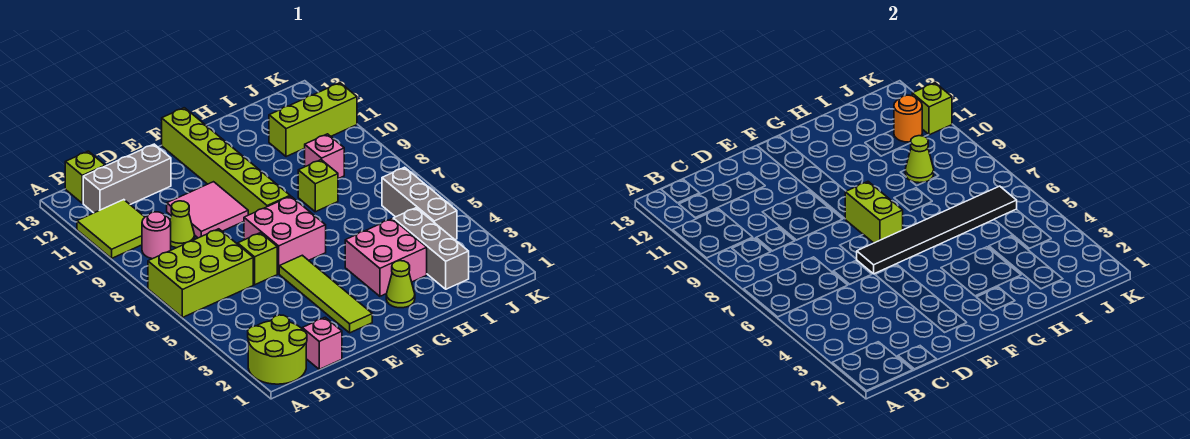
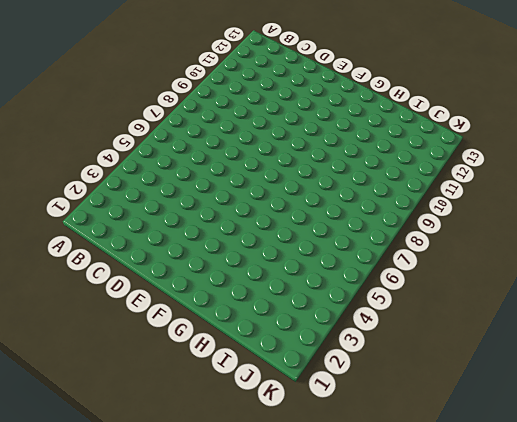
none -> lime 2x2 round brick [248,315,307,384]
none -> lime 2x3 brick [148,229,253,317]
none -> lime 2x2 tile [77,200,145,258]

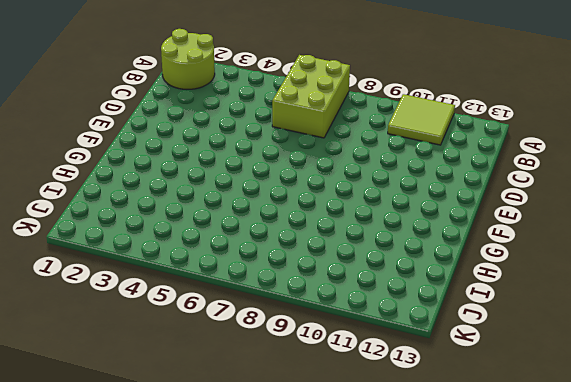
none -> pink 1x1 round brick [142,212,171,259]
none -> grey 1x3 brick [83,144,171,213]
none -> lime 1x1 brick [65,151,105,203]

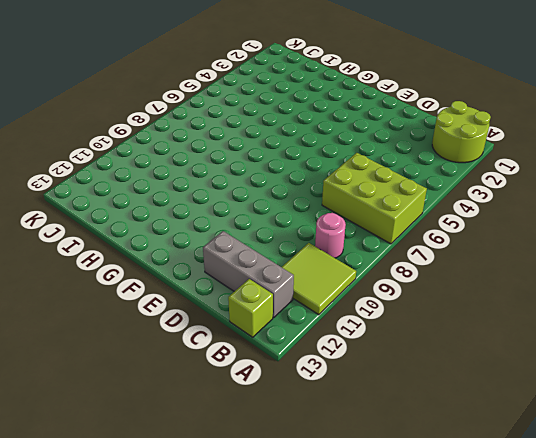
none -> pink 1x1 brick [302,317,342,369]
none -> lime 1x1 cone [170,201,195,248]
none -> lime 1x1 brick [238,233,277,285]

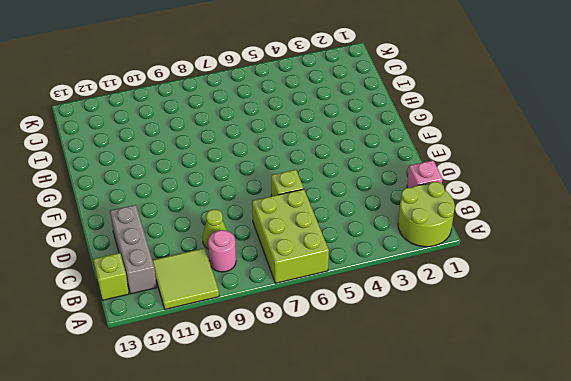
none -> pink 2x2 tile [167,182,248,238]
none -> lime 1x4 tile [279,255,372,333]
none -> pink 2x2 brick [244,196,326,274]

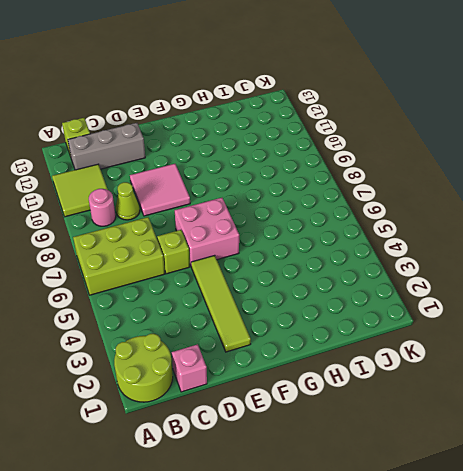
none -> lime 1x6 brick [162,108,290,215]
none -> lime 1x1 cone [386,261,415,308]
none -> pink 2x2 brick [345,219,427,296]

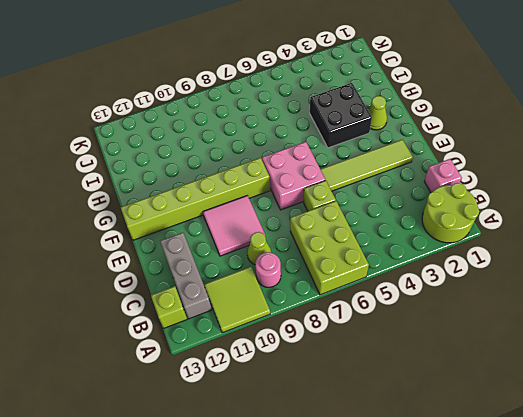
black 2x2 brick [310,83,372,148] -> pink 2x2 brick [345,219,427,296]
none -> lime 1x1 brick [298,160,338,212]
none -> grey 1x3 brick [393,208,469,289]
none -> pink 1x1 brick [305,134,344,179]

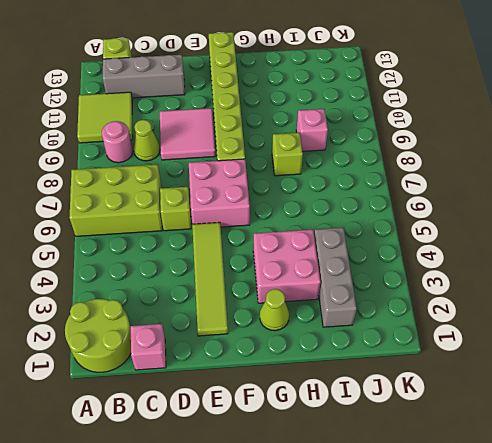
none -> lime 1x3 brick [269,83,357,157]
none -> grey 1x3 brick [382,167,457,240]
none -> black 1x6 tile [857,186,1017,274]

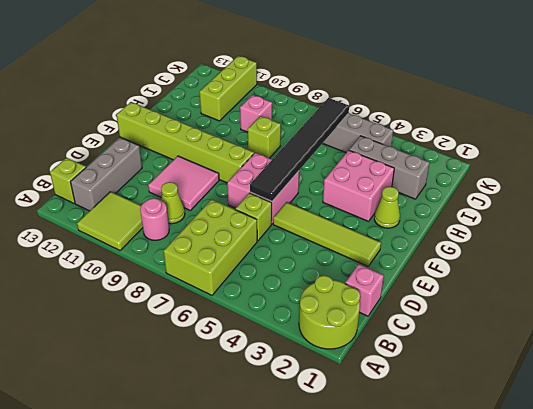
none -> lime 1x2 brick [845,182,903,243]
none -> lime 1x1 cone [905,136,934,183]
none -> orange 1x1 round brick [894,95,922,142]

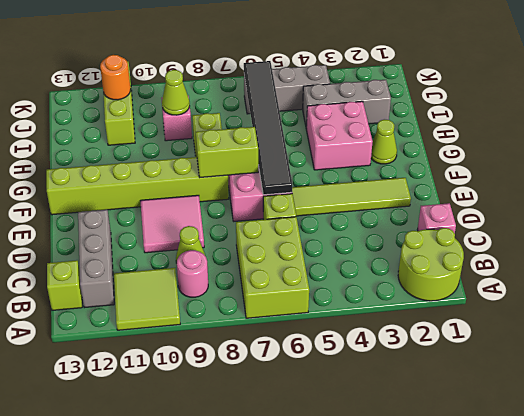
none -> lime 1x1 brick [912,83,952,135]

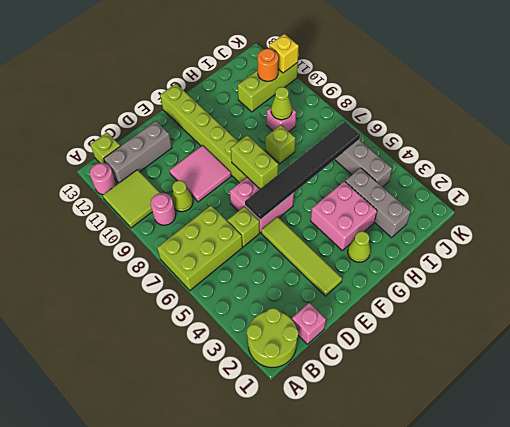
pink 1x1 round brick [90,163,116,195] -> none
yellow 1x1 brick [269,34,299,73] -> lime 1x1 brick [912,83,952,135]

